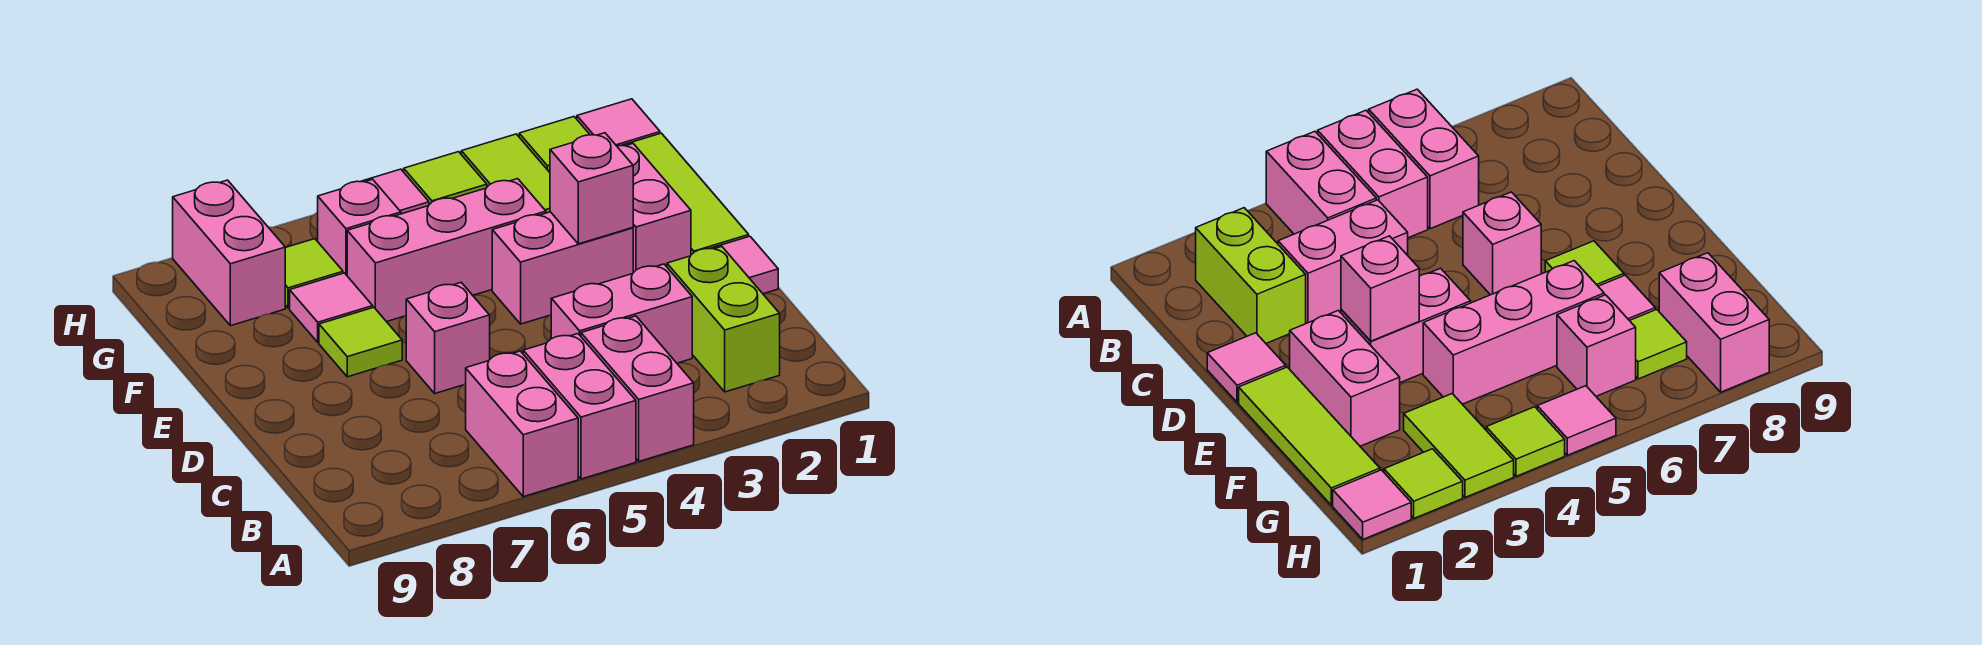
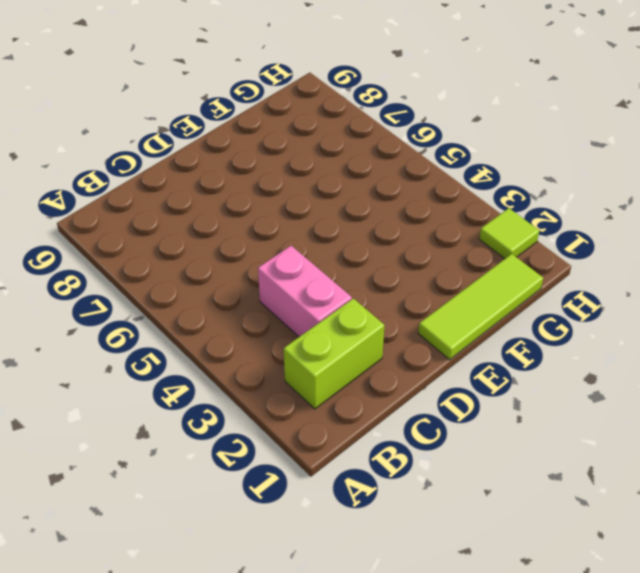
none -> pink 1x2 brick [581,316,694,461]
none -> pink 1x2 brick [523,334,636,479]
none -> pink 1x2 brick [466,351,578,497]

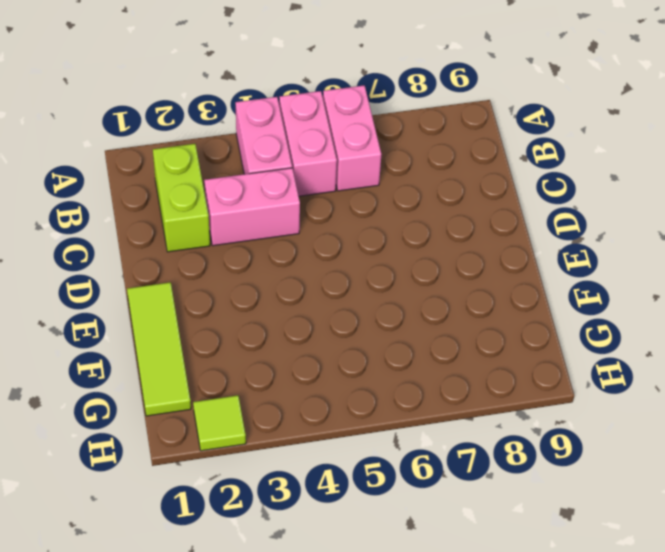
none -> pink 1x1 tile [710,236,778,294]
none -> pink 1x1 brick [406,283,490,393]
none -> pink 1x2 brick [617,144,691,273]

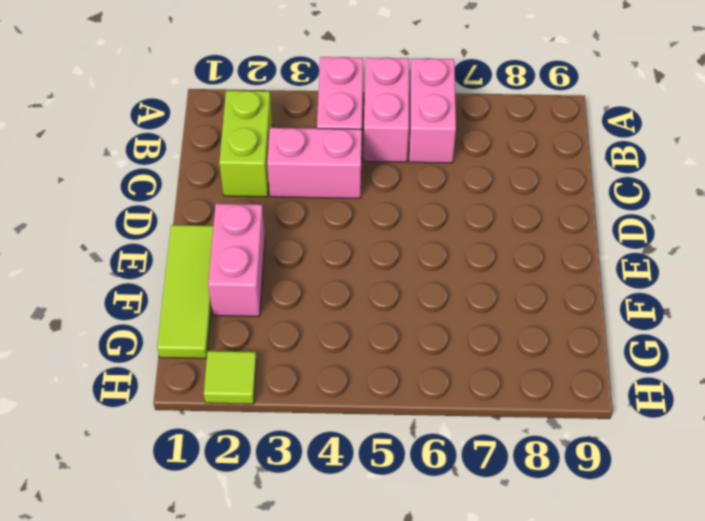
none -> pink 1x1 tile [710,236,778,294]
none -> pink 1x1 brick [406,283,490,393]
none -> pink 1x2 brick [492,212,633,324]

